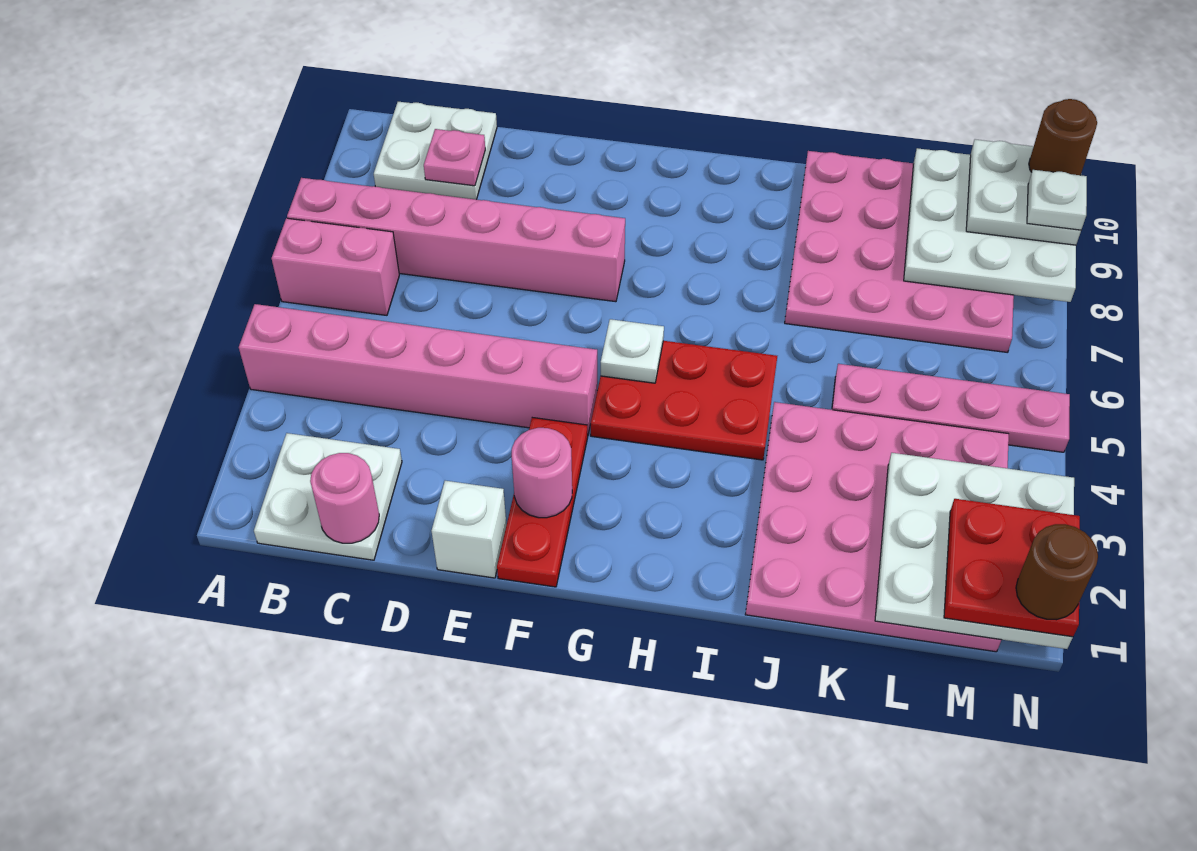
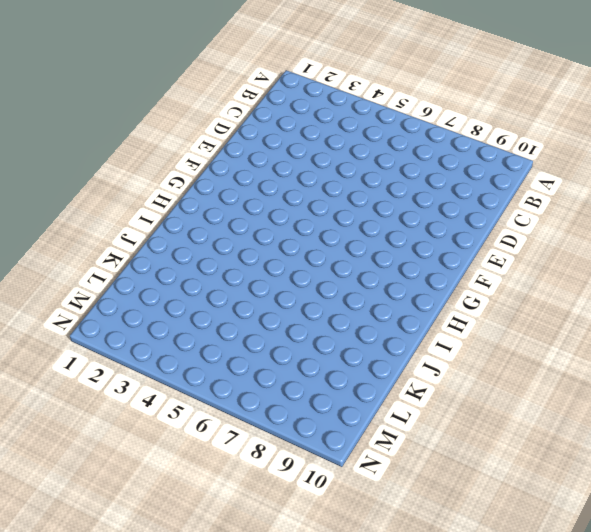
none -> pink 1x6 brick [239,304,597,434]
none -> pink 1x2 brick [272,218,399,315]
none -> pink 1x6 brick [287,178,625,302]

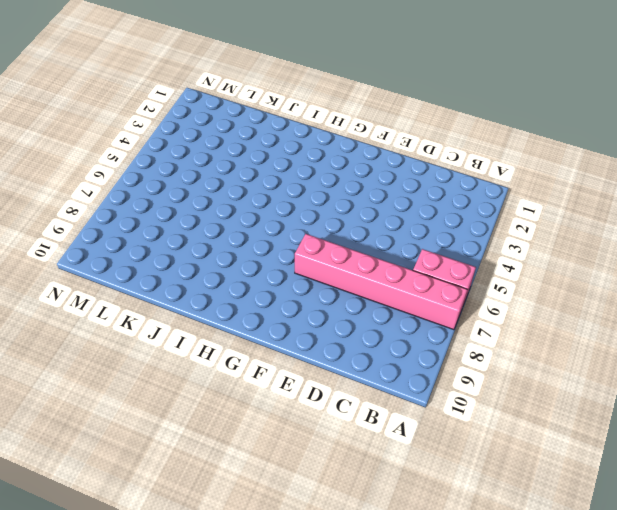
none -> pink 1x6 brick [239,304,597,434]
none -> white 2x2 plate [254,433,402,560]
none -> white 2x2 plate [374,102,497,200]

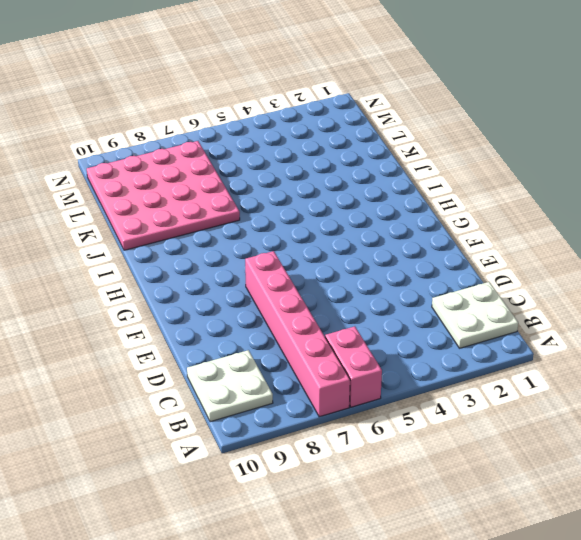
none -> pink 1x6 brick [239,304,597,434]
none -> white 1x1 brick [432,481,506,578]
none -> red 1x3 plate [497,418,588,587]

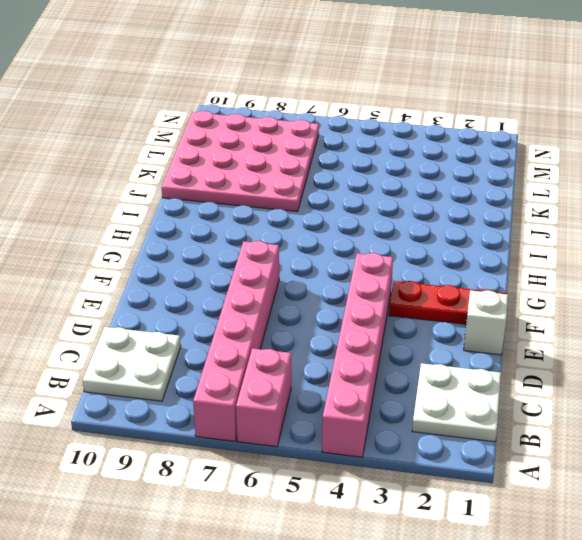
none -> red 2x3 plate [591,341,777,460]
none -> pink 4x4 plate [745,402,1009,652]
none -> pink 1x4 plate [832,364,1070,452]

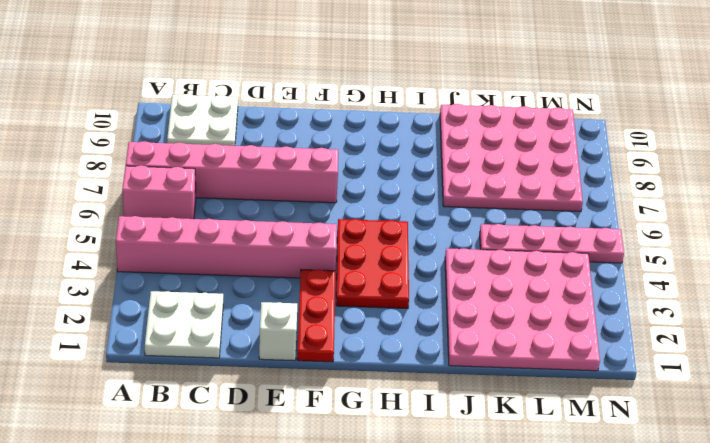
red 2x3 plate [336,219,409,309] -> red 2x3 plate turned to [591,341,777,460]
none -> pink 1x1 round brick [310,453,379,543]
none -> pink 1x1 plate [424,129,485,186]
none -> pink 1x1 round brick [512,428,572,518]

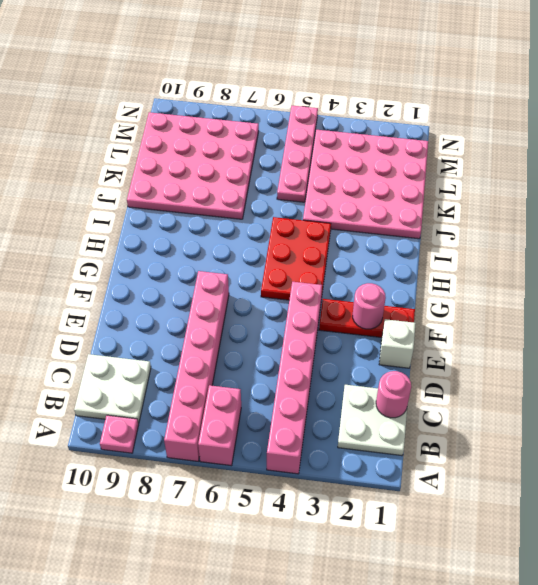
pink 1x1 plate [100,415,139,453] -> pink 1x1 plate moved to [424,129,485,186]
none -> white 1x1 plate [601,319,664,383]
none -> white 3x3 plate [875,453,1074,649]
none -> white 3x3 plate [904,148,1076,302]

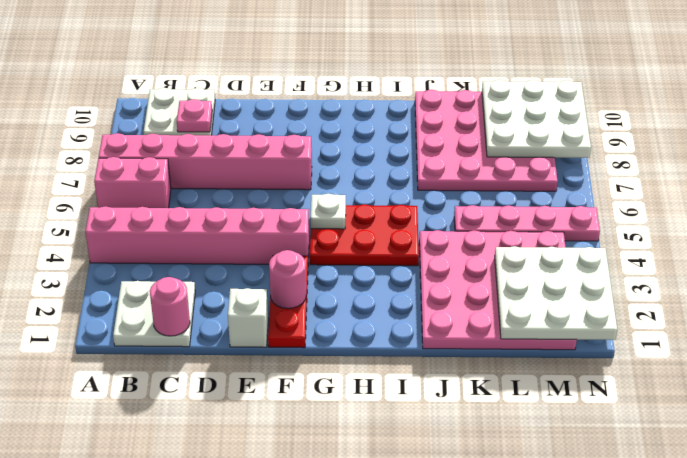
none -> red 2x2 plate [944,499,1080,637]
none -> white 2x2 plate [966,139,1081,245]
none -> brown 1x1 round brick [1016,524,1098,620]

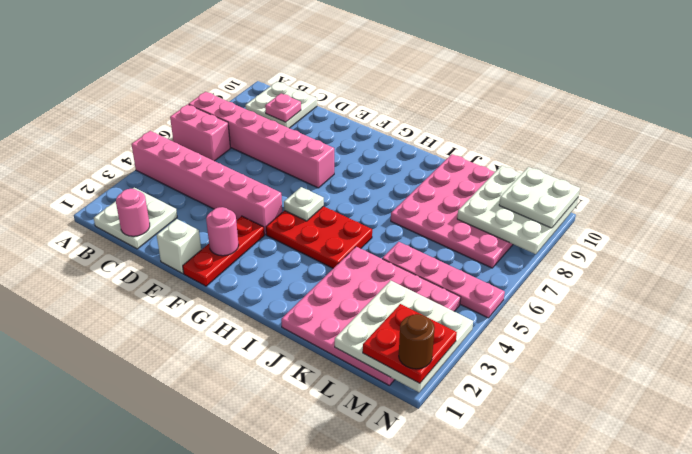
none -> white 1x1 plate [1027,170,1087,230]
none -> brown 1x1 round brick [1029,99,1097,175]

